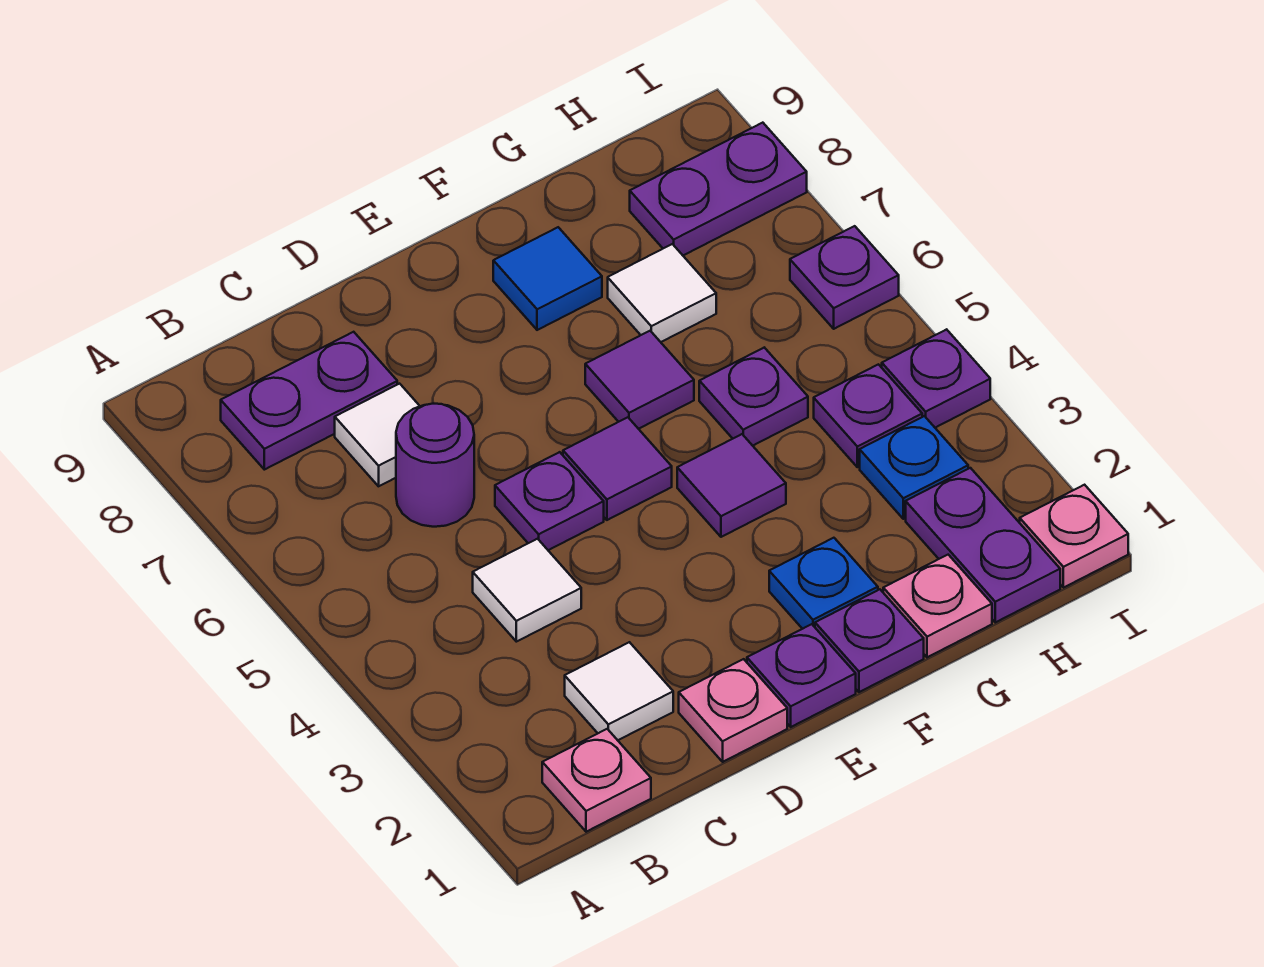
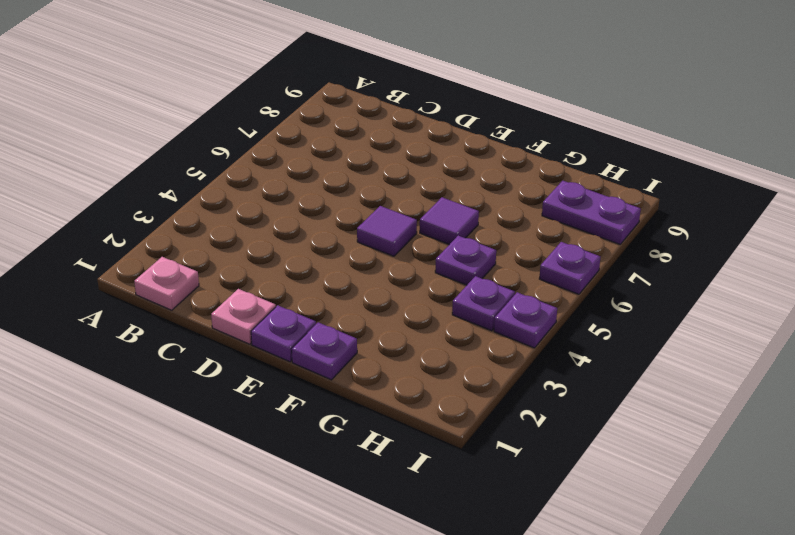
none -> purple 1x2 plate [221,332,397,470]
none -> white 1x1 tile [565,642,673,740]
none -> white 1x1 tile [473,539,581,642]

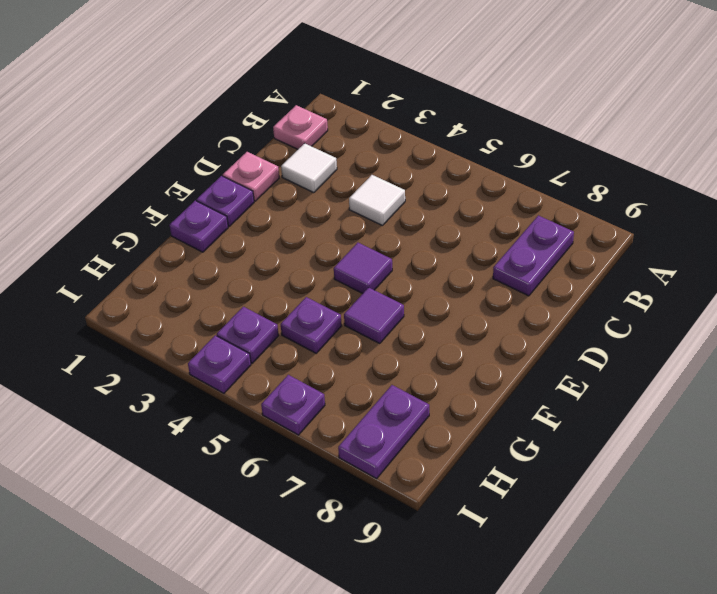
none -> purple 1x1 round brick [396,403,474,527]
none -> white 1x1 tile [335,384,420,486]
none -> purple 1x1 plate [495,452,604,550]

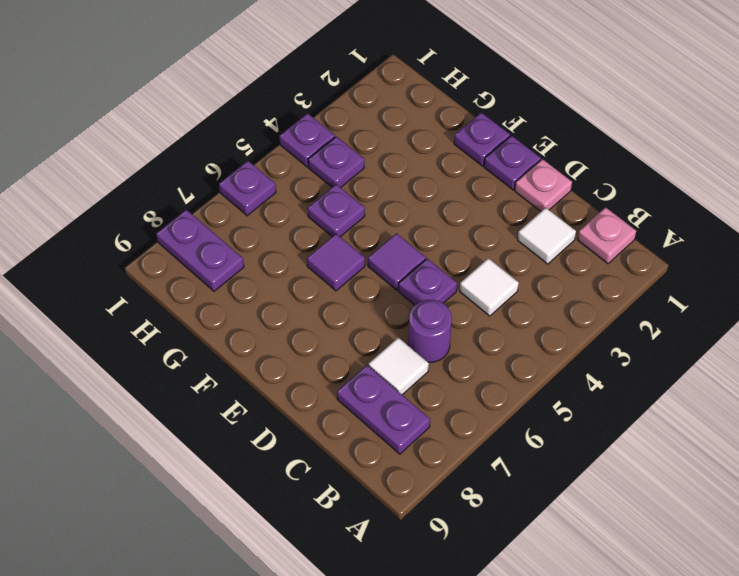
none -> blue 1x1 plate [769,538,878,629]
none -> purple 1x1 tile [677,434,786,537]
none -> blue 1x1 tile [493,227,602,330]

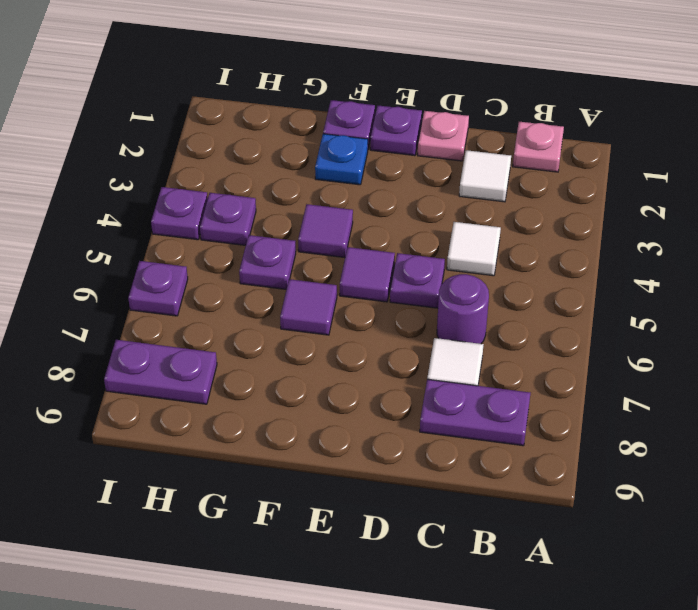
none -> blue 1x1 tile [493,227,602,330]
none -> pink 1x1 plate [883,555,992,657]
none -> white 1x1 tile [608,244,716,342]

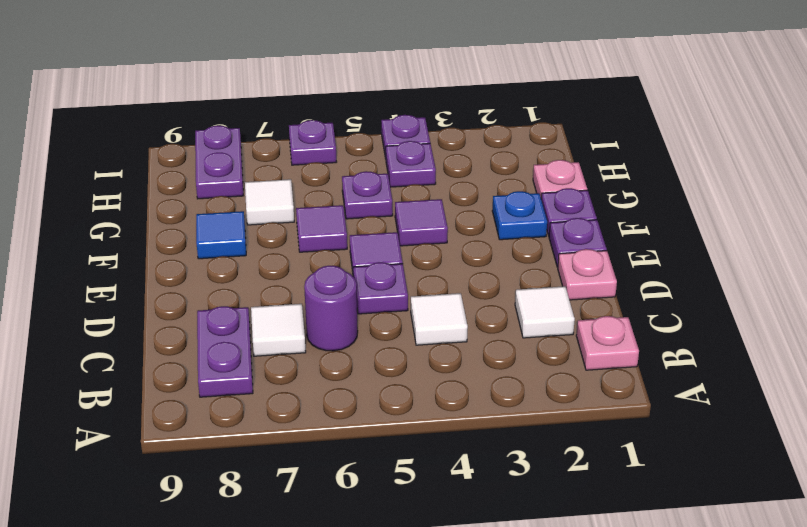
none -> purple 1x2 plate [906,468,1060,622]
none -> blue 1x1 plate [860,416,968,519]
none -> pink 1x1 plate [1020,485,1128,588]

